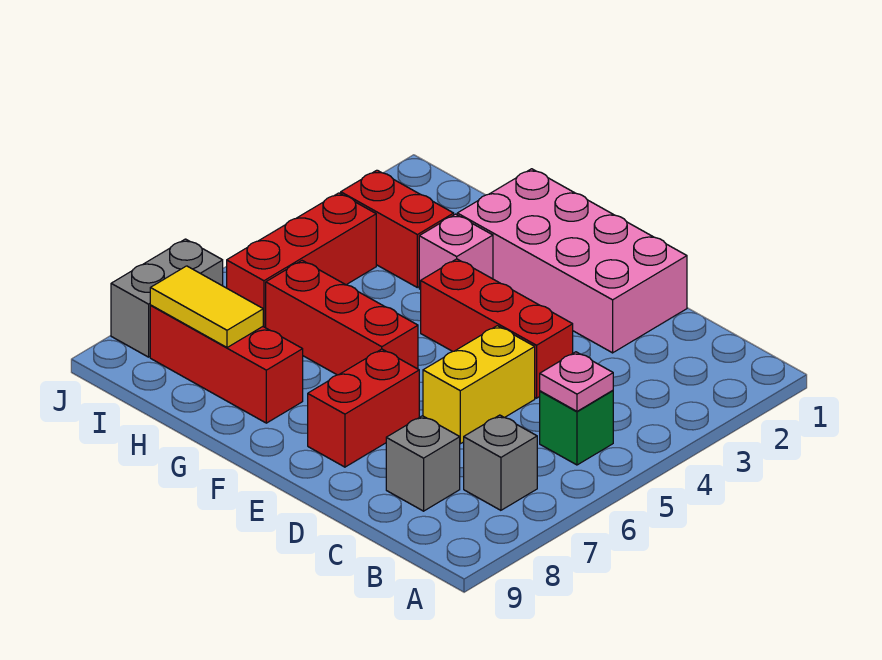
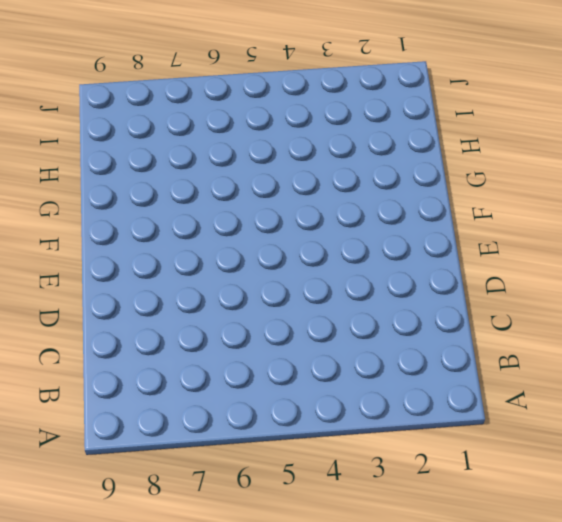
none -> green 1x1 brick [540,390,613,465]
none -> grey 1x1 brick [464,415,537,510]
none -> grey 1x1 brick [386,416,460,511]

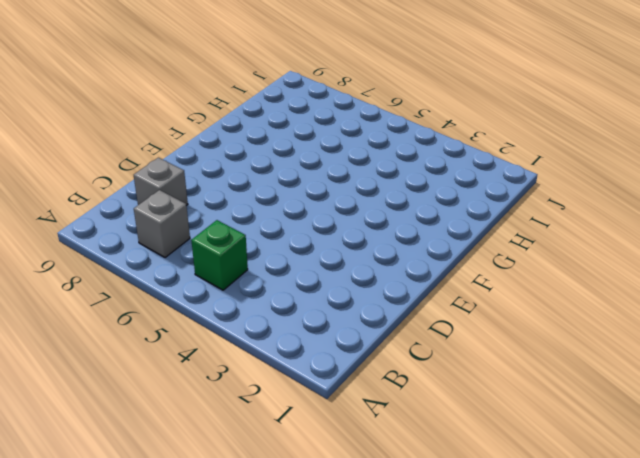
none -> pink 2x4 brick [457,169,687,353]
none -> red 1x3 brick [421,259,573,398]
none -> yellow 1x2 brick [423,326,535,444]

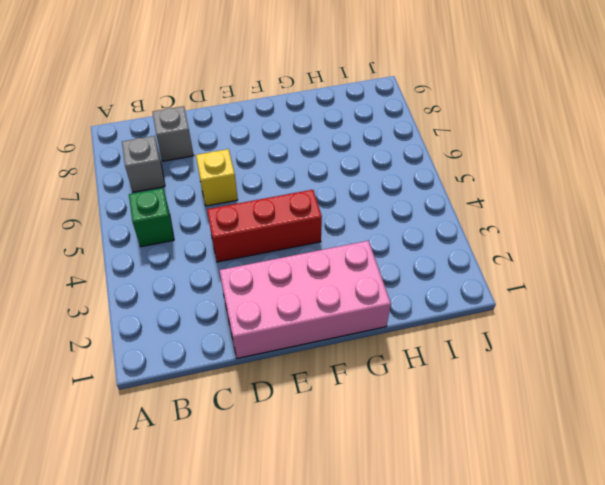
yellow 1x1 brick [196,149,238,206] -> yellow 1x2 brick [423,326,535,444]
none -> red 1x2 brick [308,349,419,467]
none -> red 1x3 brick [266,261,418,375]
none -> pink 1x1 brick [419,214,493,289]

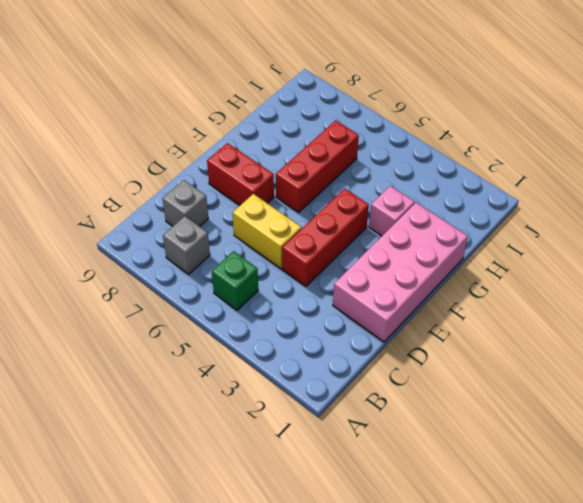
none -> red 1x3 brick [150,305,303,423]
none -> red 1x2 brick [341,170,454,287]
none -> red 1x3 brick [227,193,376,328]

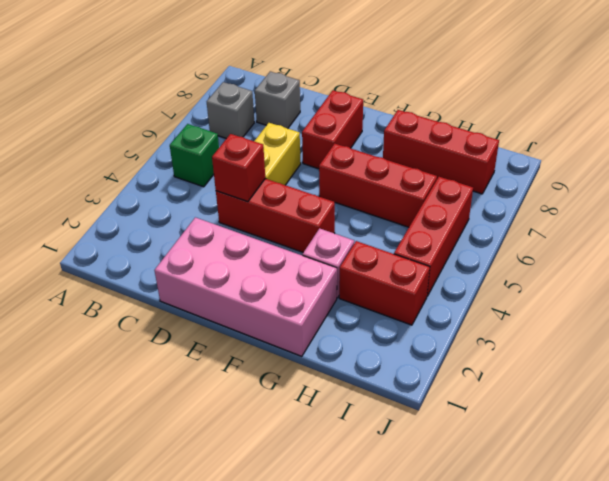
red 1x1 brick [212,134,265,202] -> none
none -> grey 1x2 brick [111,239,223,357]
none -> pink 1x1 plate [540,352,613,411]
none -> yellow 1x2 tile [150,266,263,348]

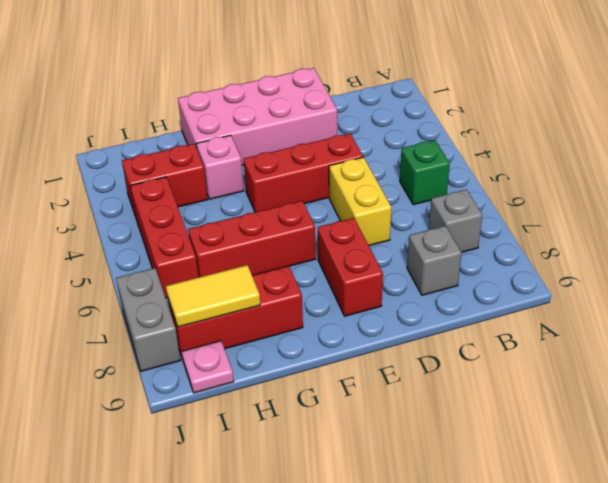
pink 1x1 plate [182,341,234,393] -> pink 1x1 plate moved to [540,352,613,411]

